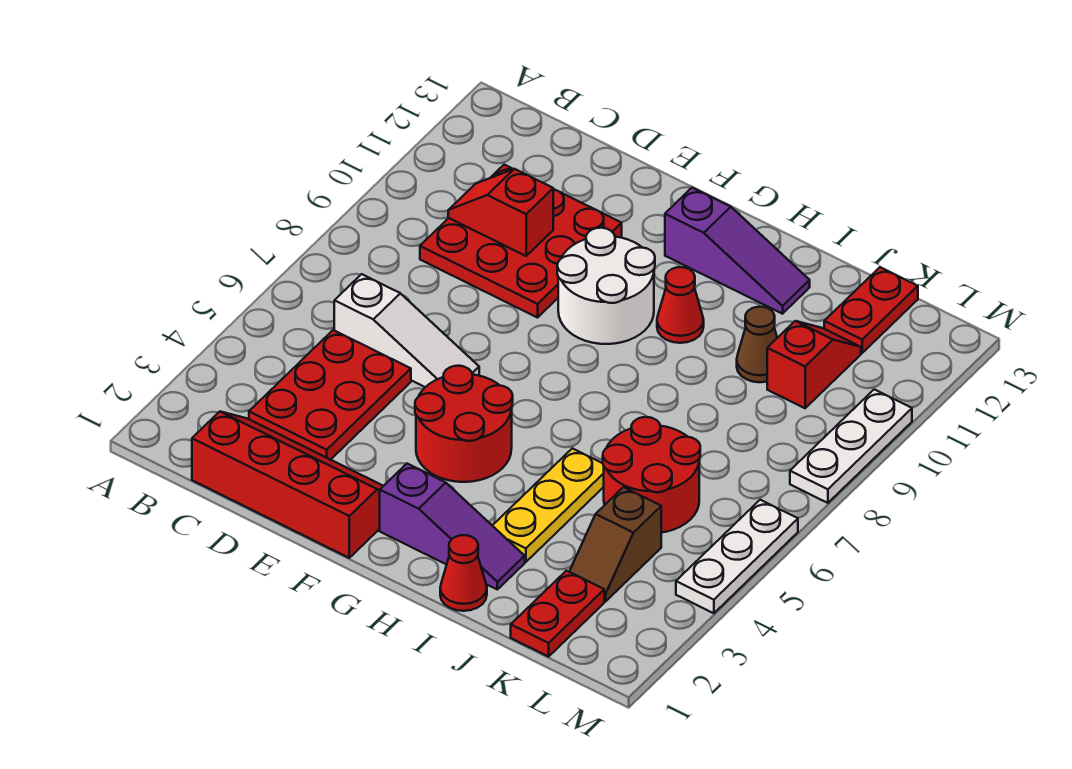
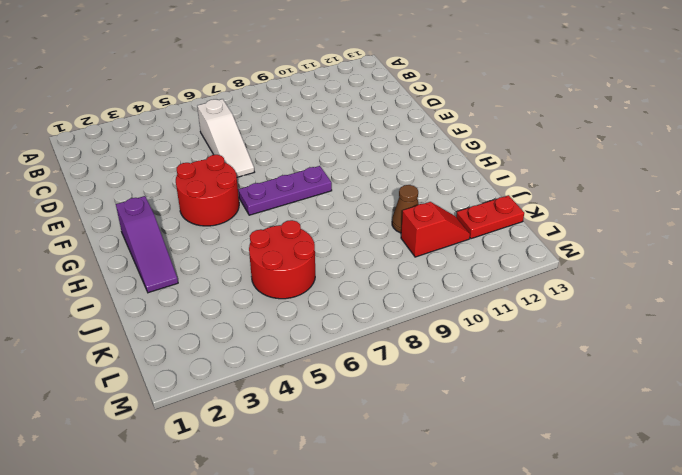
purple 1x3 plate [238,166,332,215] -> none
none -> red 2x4 slope [192,412,383,558]
none -> red 2x3 plate [249,330,411,460]
none -> red 3x3 plate [420,165,622,318]

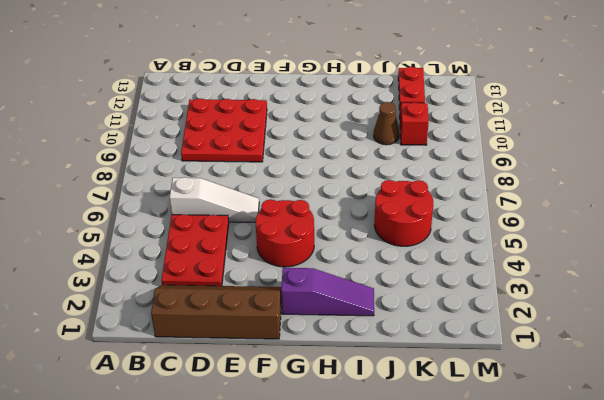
brown 2x4 slope [151,285,282,339] -> red 2x4 slope [192,412,383,558]
none -> white 2x2 round brick [557,228,655,344]
none -> purple 1x3 slope [665,188,810,314]
none -> red 1x1 cone [657,267,704,343]

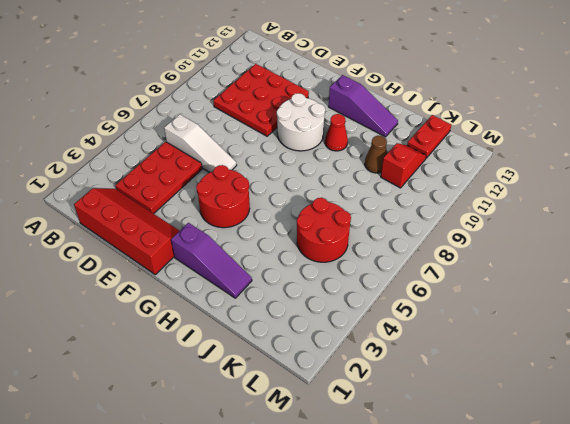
none -> red 1x1 cone [440,535,487,611]
none -> yellow 1x3 plate [492,448,604,562]
none -> red 1x2 plate [511,571,604,657]

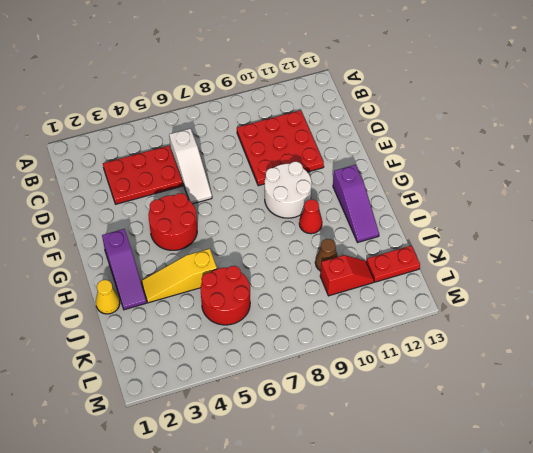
yellow 1x1 cone [96,280,120,314] -> red 1x1 cone [440,535,487,611]
yellow 1x3 slope [141,249,217,303] -> yellow 1x3 plate [492,448,604,562]
none -> red 2x4 slope [192,412,383,558]
none -> red 1x2 plate [511,571,604,657]
none -> brown 1x2 slope [569,487,661,601]

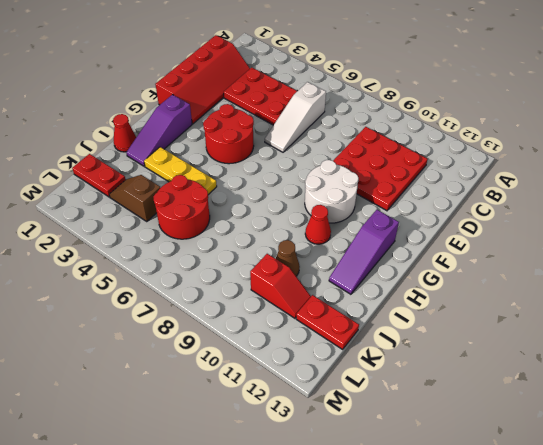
none -> white 1x3 plate [676,500,798,613]
none -> white 1x3 plate [790,389,912,503]
none -> red 1x2 slope [448,169,553,256]

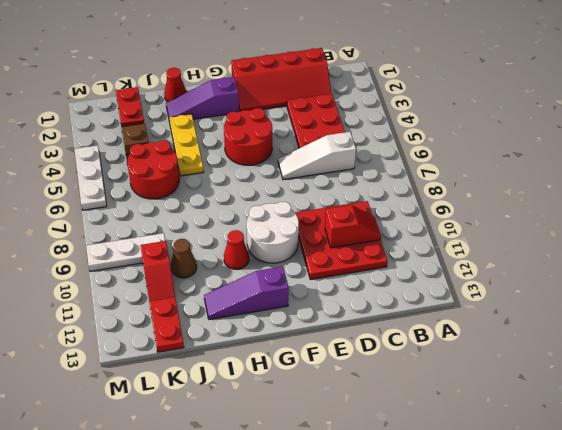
white 1x3 plate [86,233,165,271] -> white 1x3 plate turned to [790,389,912,503]

